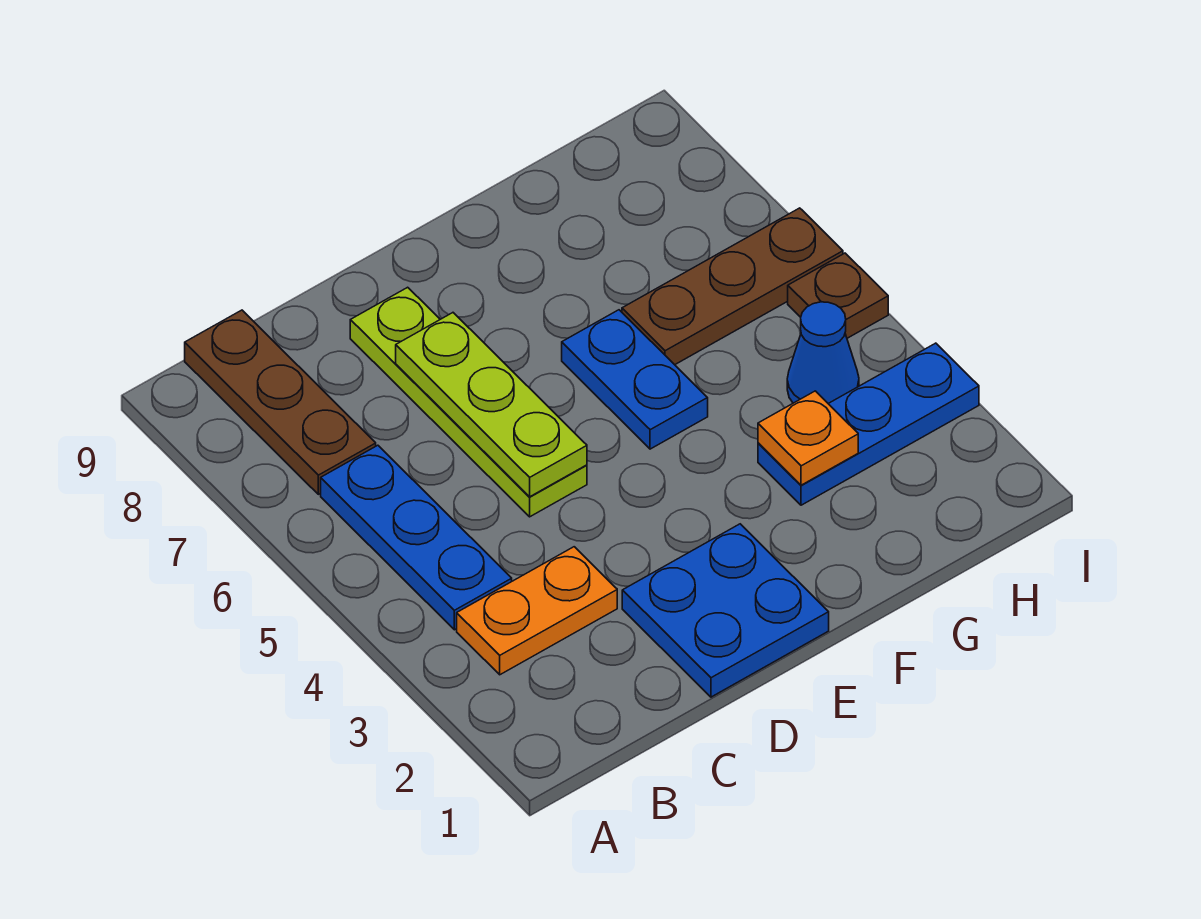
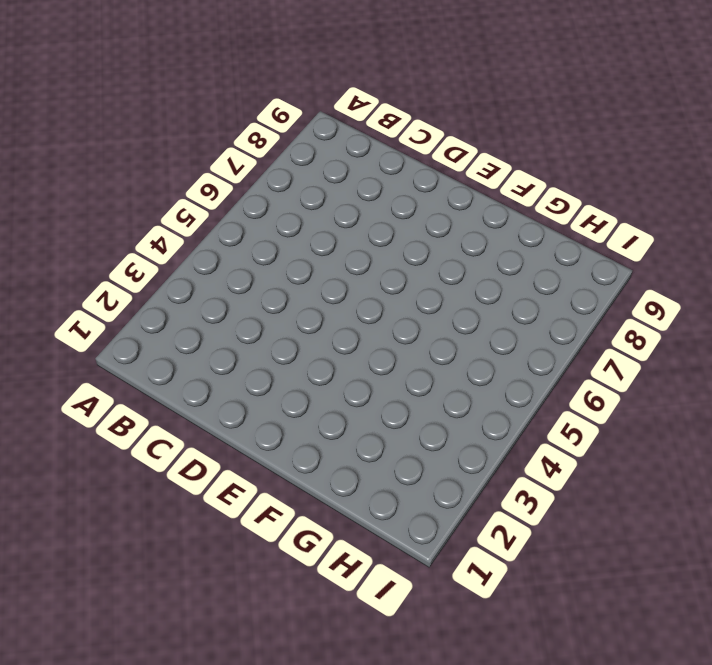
none -> orange 1x2 plate [457,547,617,675]
none -> blue 1x3 plate [321,445,512,630]
none -> brown 1x3 plate [185,310,376,494]

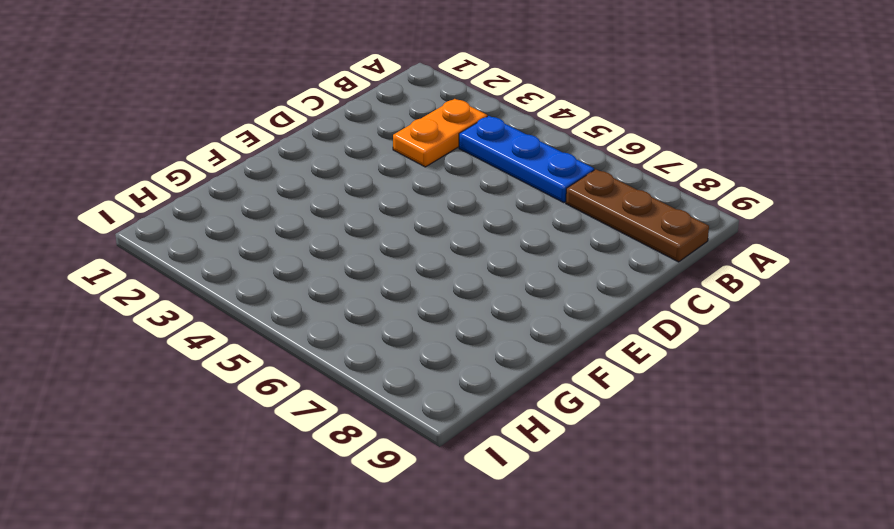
none -> blue 2x2 plate [622,524,829,697]
none -> lime 1x4 plate [350,287,587,517]
none -> blue 1x2 plate [562,310,708,449]

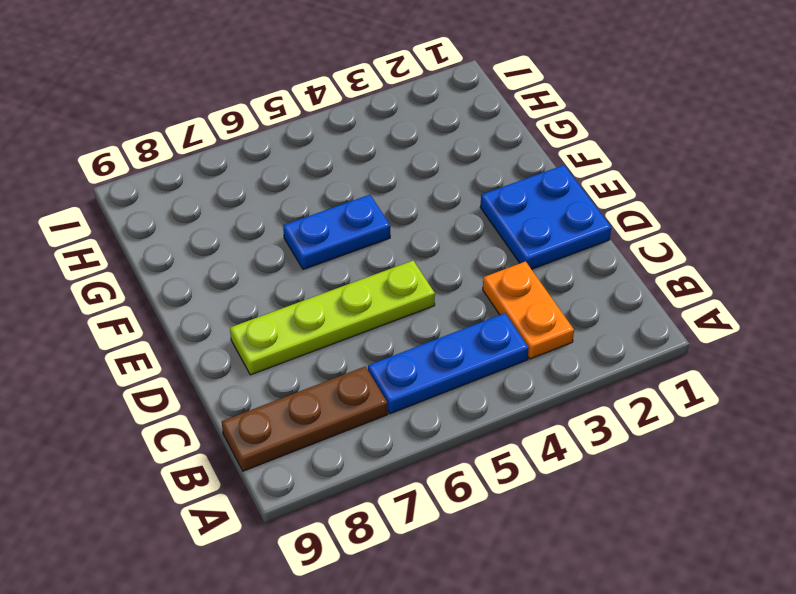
none -> blue 1x3 plate [758,343,979,505]
none -> brown 1x3 plate [622,208,843,365]
none -> blue 1x1 cone [787,302,859,403]

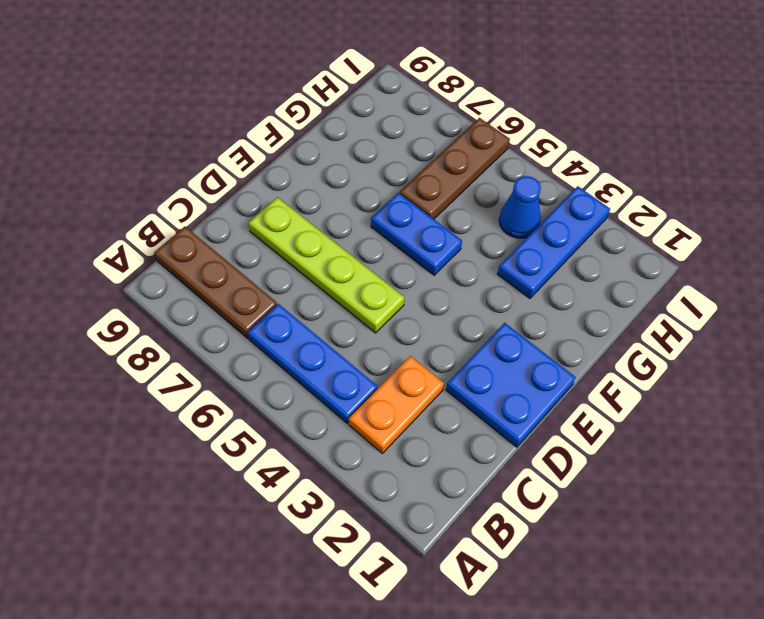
none -> brown 1x1 plate [788,253,888,338]
none -> lime 1x3 plate [396,313,587,497]
none -> orange 1x1 plate [758,391,858,485]

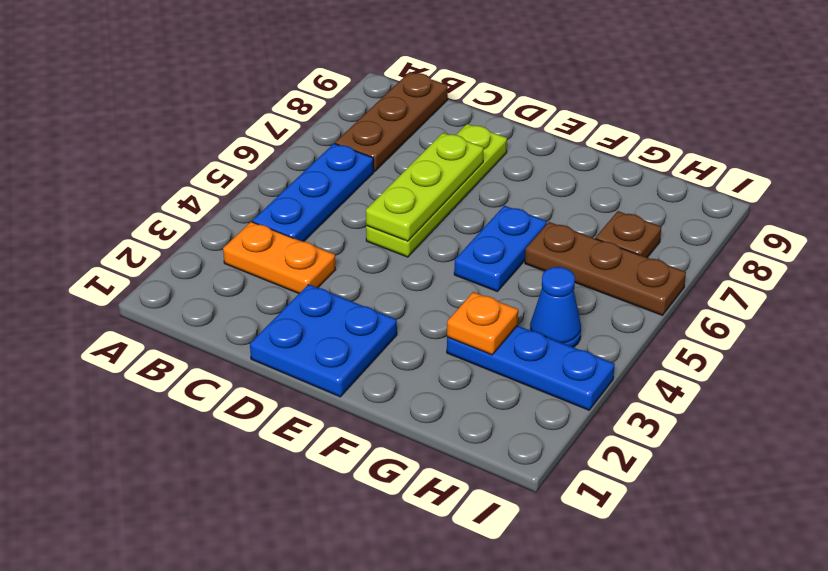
brown 1x1 plate [596,211,661,257] -> brown 1x1 plate moved to [788,253,888,338]

